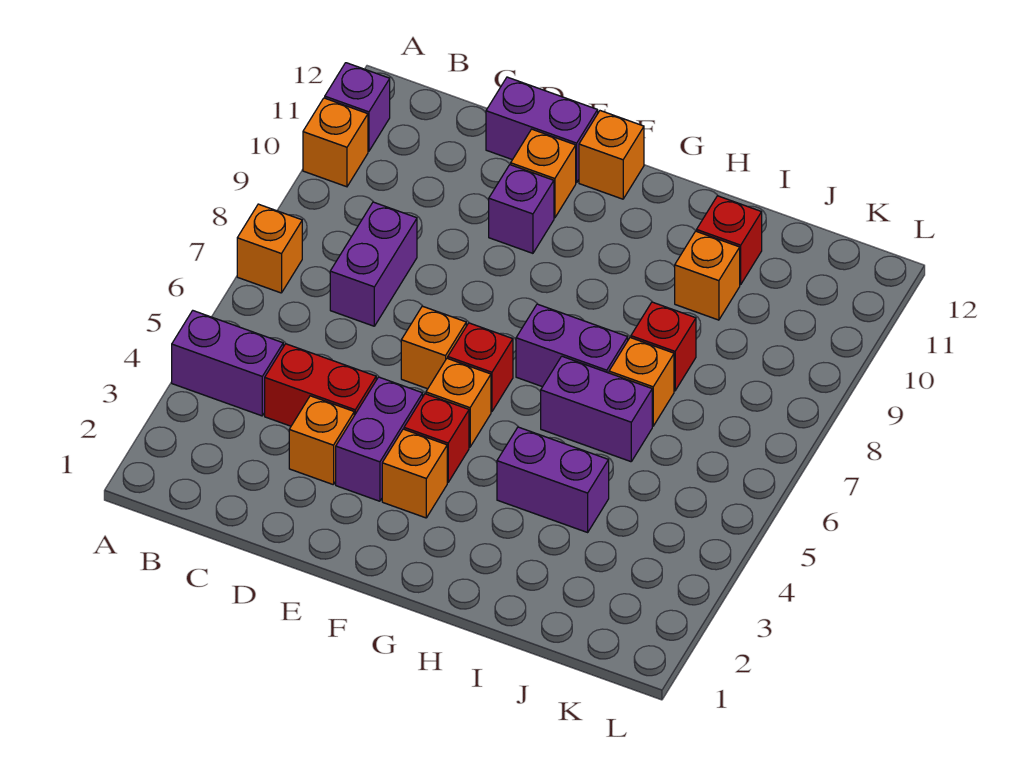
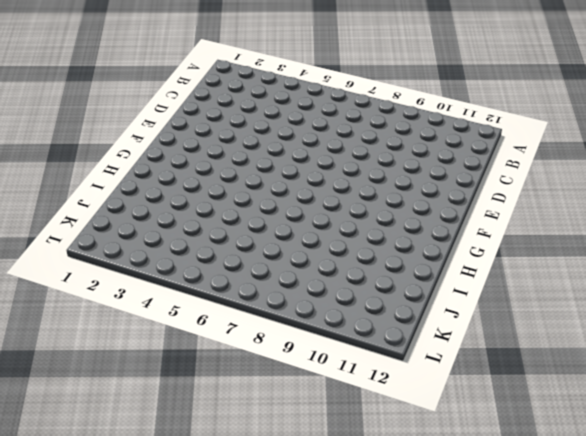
none -> purple 1x2 brick [172,311,283,416]
none -> orange 1x1 brick [237,204,302,293]
none -> orange 1x1 brick [303,98,368,187]

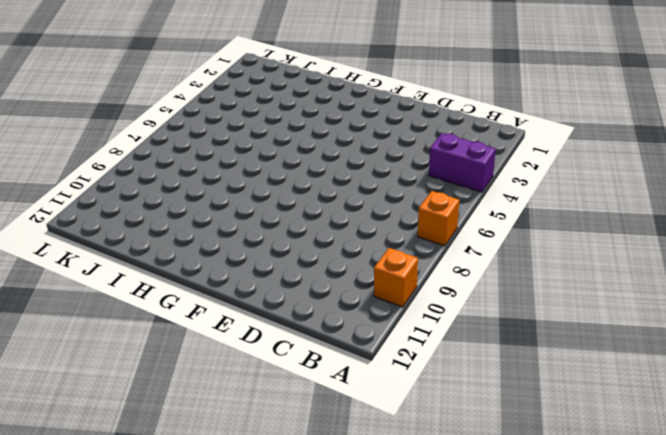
none -> purple 1x1 brick [325,63,390,151]
none -> red 1x2 brick [265,344,376,426]
none -> purple 1x2 brick [330,202,417,326]

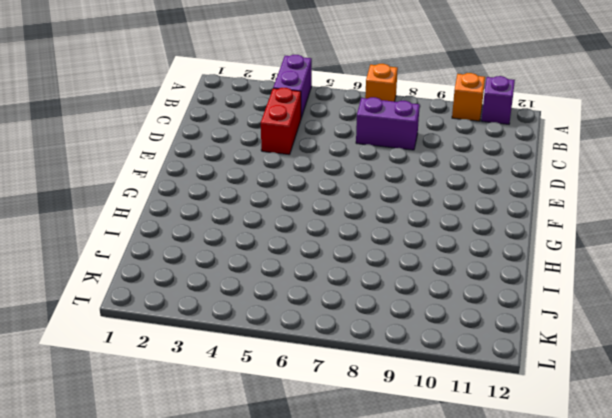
none -> orange 1x1 brick [289,396,354,485]
none -> purple 1x2 brick [486,77,598,183]
none -> purple 1x2 brick [336,377,423,501]

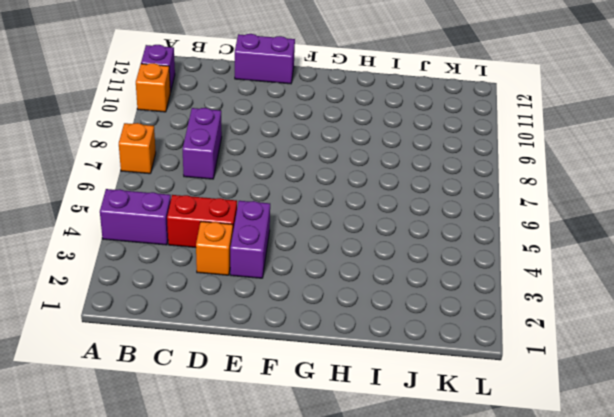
none -> orange 1x1 brick [401,306,466,389]
none -> purple 1x1 brick [489,165,554,253]
none -> orange 1x1 brick [511,129,576,218]

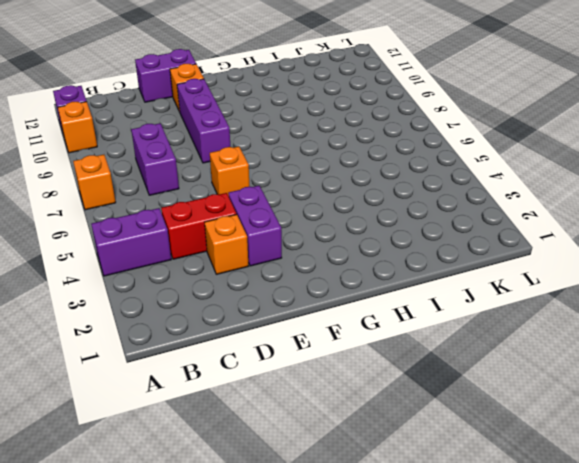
purple 1x3 brick [177,79,230,163] -> purple 1x1 brick [489,165,554,253]
none -> orange 1x1 brick [382,429,447,518]
none -> red 1x1 brick [404,394,469,482]
none -> orange 1x1 brick [426,358,491,447]

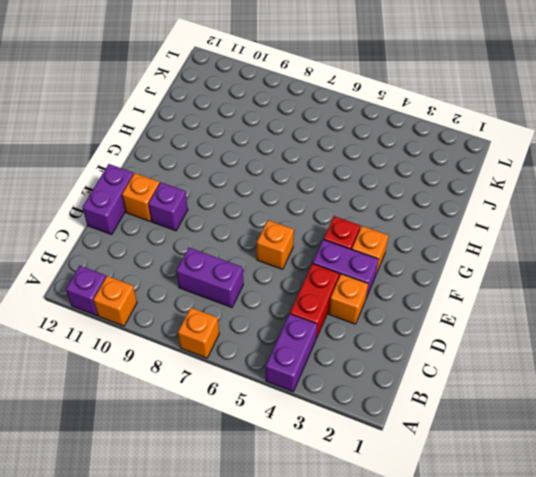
none -> orange 1x1 brick [426,358,491,447]
none -> red 1x1 brick [448,323,513,412]
none -> orange 1x1 brick [579,111,644,199]

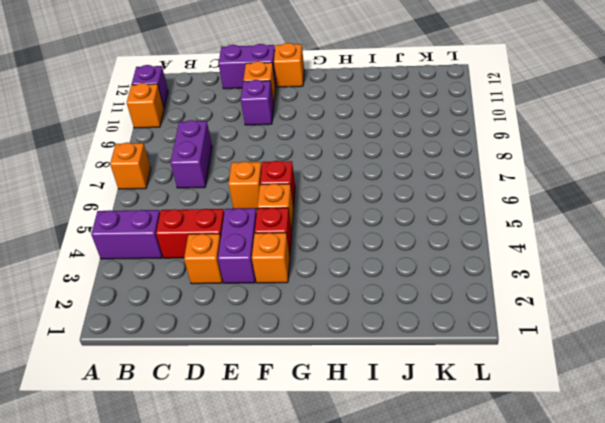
none -> purple 1x2 brick [516,304,628,387]
none -> purple 1x2 brick [497,427,609,532]
none -> purple 1x2 brick [541,356,652,462]

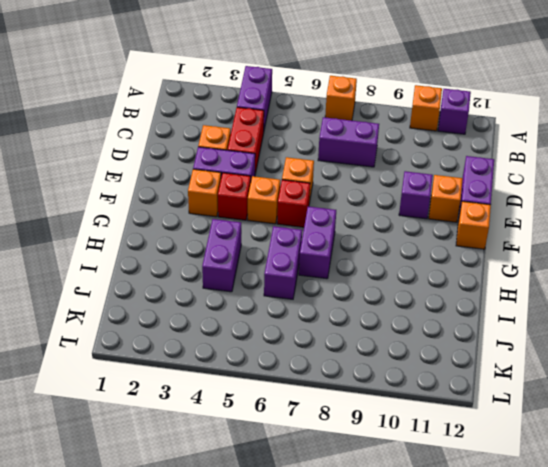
none -> orange 1x1 brick [609,338,674,426]
none -> red 1x1 brick [631,302,696,391]
none -> orange 1x1 brick [675,231,740,320]

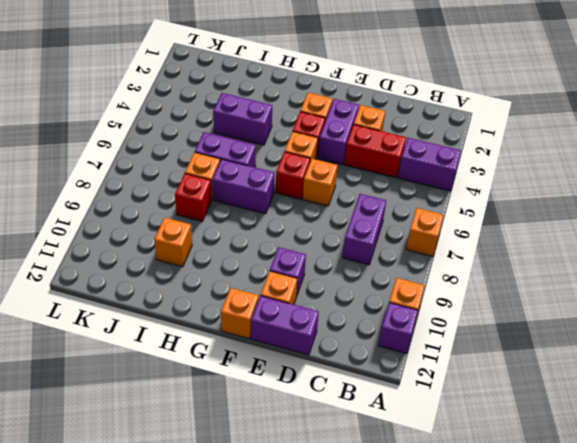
none -> red 1x1 brick [697,196,762,285]

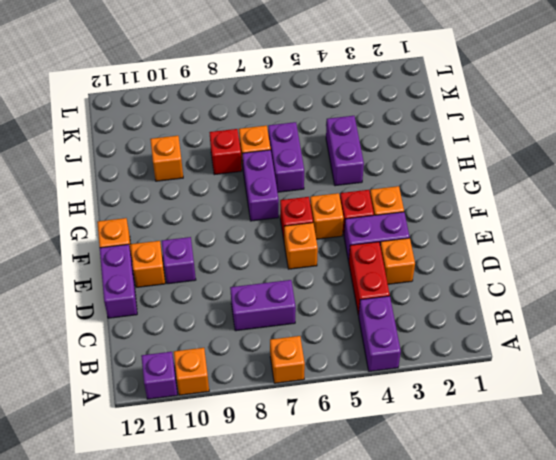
none -> red 1x1 brick [697,196,762,285]

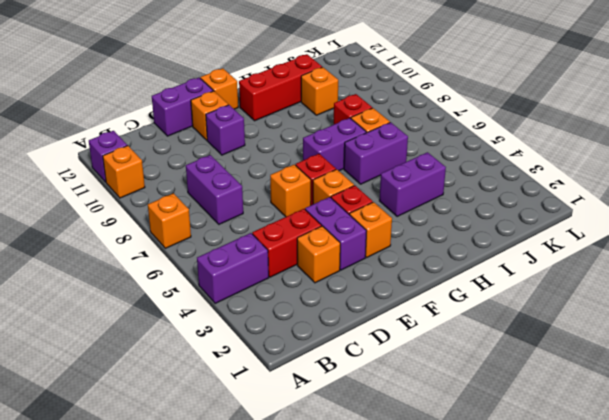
red 1x3 brick [239,54,322,121] -> red 1x1 brick [697,196,762,285]

